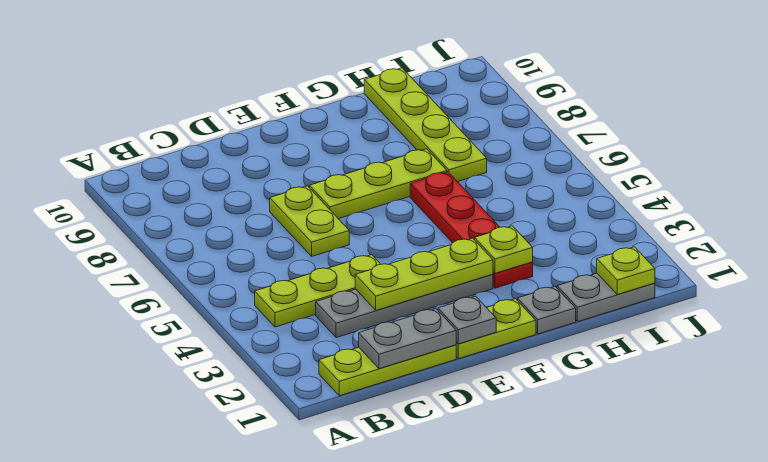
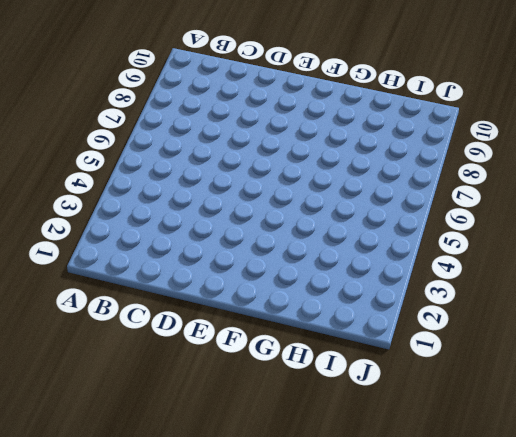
none -> lime 1x3 plate [319,345,456,396]
none -> lime 1x3 plate [255,255,381,327]
none -> grey 1x4 plate [316,274,493,338]

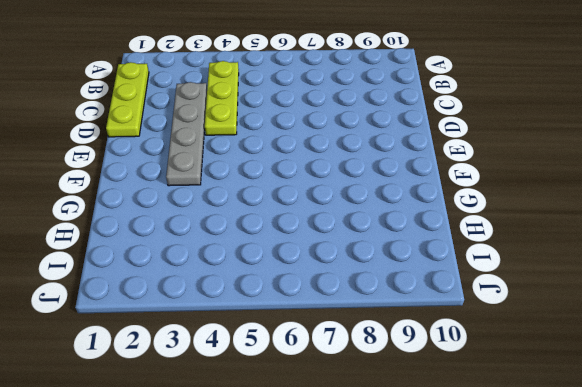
none -> lime 1x2 plate [270,186,349,256]
none -> lime 1x2 plate [456,299,536,359]
none -> lime 1x3 plate [309,149,447,219]

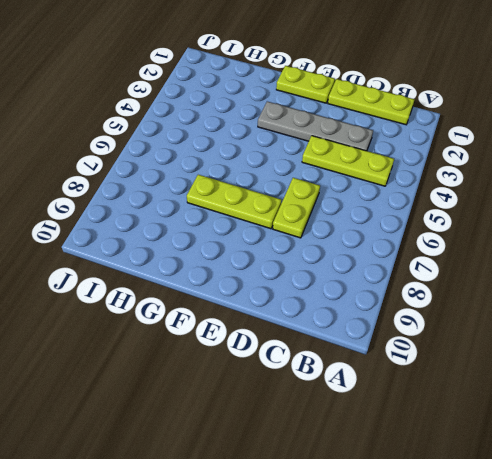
none -> grey 1x1 plate [517,286,576,334]
none -> red 1x4 plate [410,172,533,288]
none -> grey 1x2 plate [557,273,655,322]

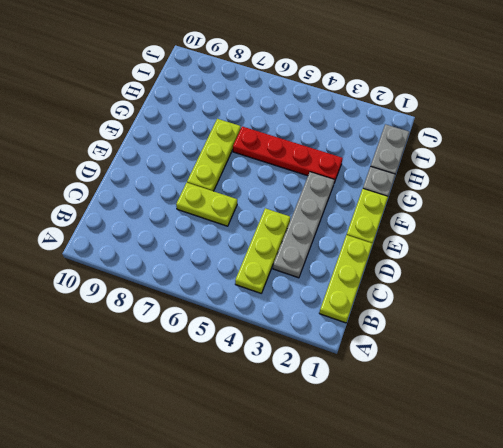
none -> lime 1x4 plate [364,68,487,182]
none -> grey 1x2 plate [359,309,456,369]
none -> lime 1x3 plate [355,238,493,310]

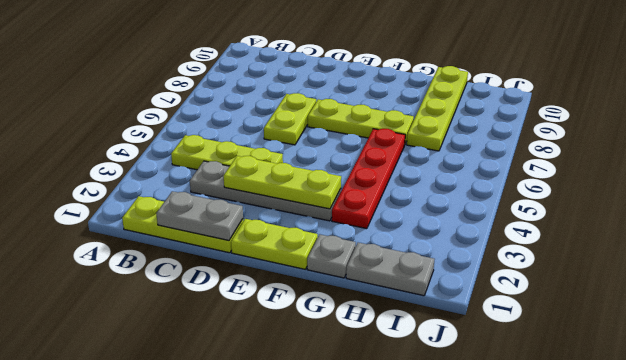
none -> grey 1x1 plate [438,296,496,344]
none -> lime 1x1 plate [475,226,533,273]
none -> lime 1x1 plate [597,247,655,294]

